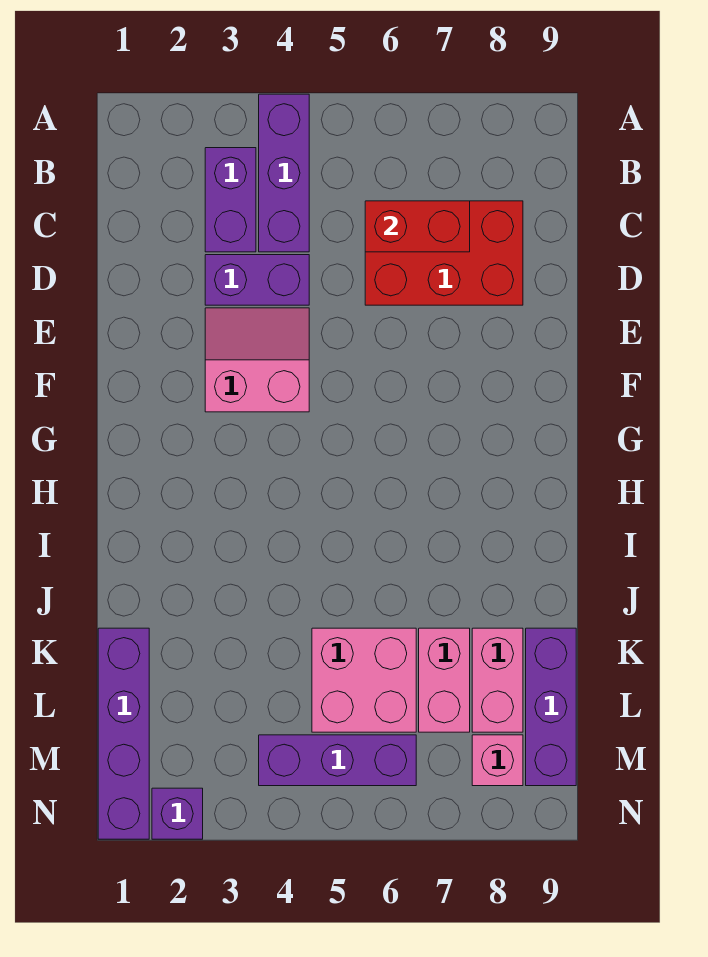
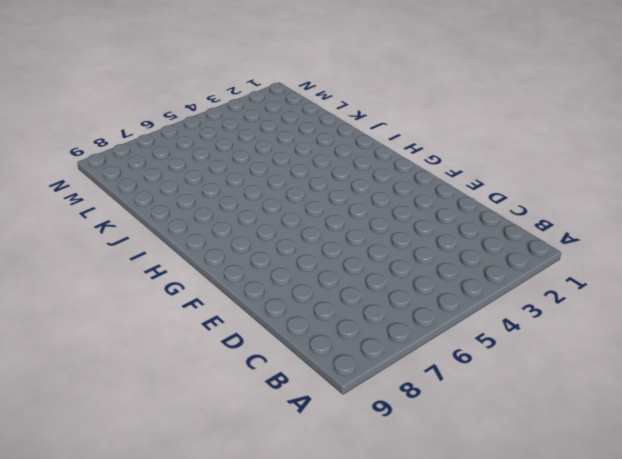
none -> purple 1x3 brick [259,94,309,252]
none -> purple 1x2 brick [205,148,256,252]
none -> red 2x3 brick [365,201,523,305]

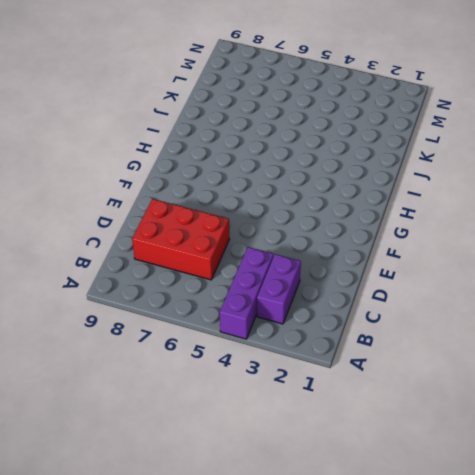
none -> purple 1x2 brick [205,255,309,305]
none -> pink 2x2 slope [205,308,309,412]
none -> purple 1x4 brick [98,628,149,839]

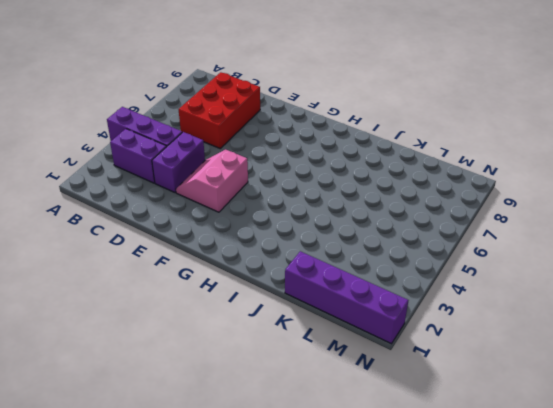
none -> pink 2x2 brick [312,628,416,732]
none -> pink 1x2 brick [419,628,470,732]
none -> pink 1x2 brick [472,628,523,732]

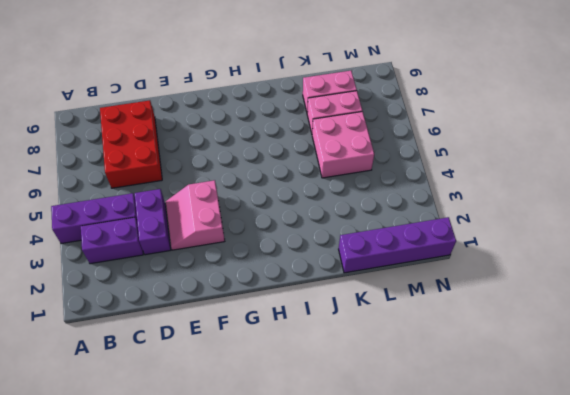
none -> purple 1x3 brick [526,628,576,786]
none -> purple 1x3 brick [259,735,416,786]
none -> pink 1x1 brick [472,735,523,786]

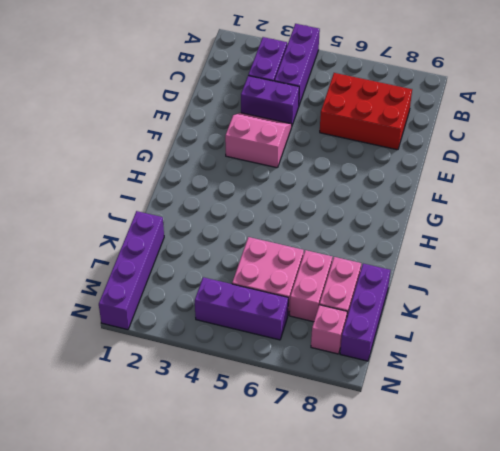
none -> purple 1x1 brick [152,788,203,839]
none -> red 1x2 brick [365,201,470,252]

